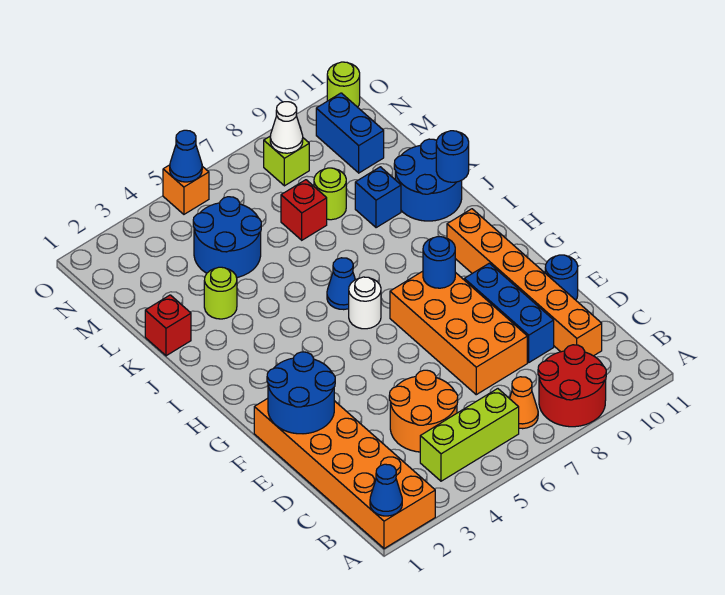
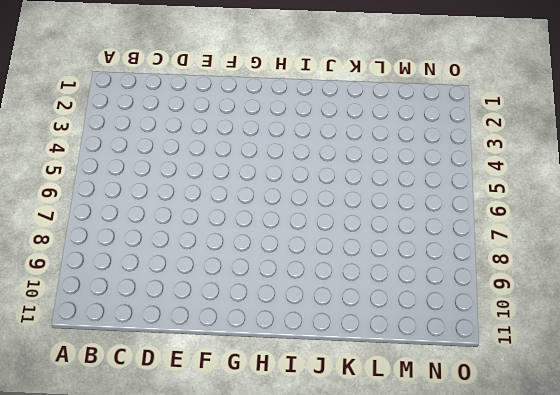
none -> orange 2x6 brick [254,398,435,549]
none -> red 2x2 round brick [538,345,606,427]
none -> lime 1x3 brick [420,389,519,481]

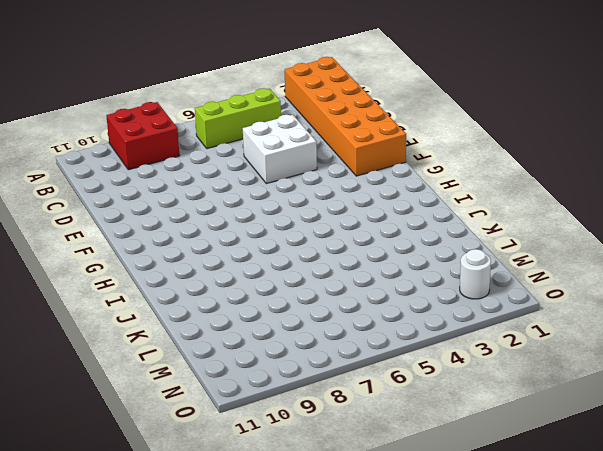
red 2x2 brick [106,102,180,170] -> red 2x2 round brick [538,345,606,427]
white 2x2 brick [243,115,317,184] -> orange 2x2 round brick [389,370,458,452]
white 1x1 round brick [460,249,491,299] -> white 1x1 round brick moved to [349,277,381,329]
none -> orange 1x1 cone [510,377,538,429]
none -> orange 1x6 brick [447,209,602,356]
none -> orange 2x4 brick [390,271,527,395]

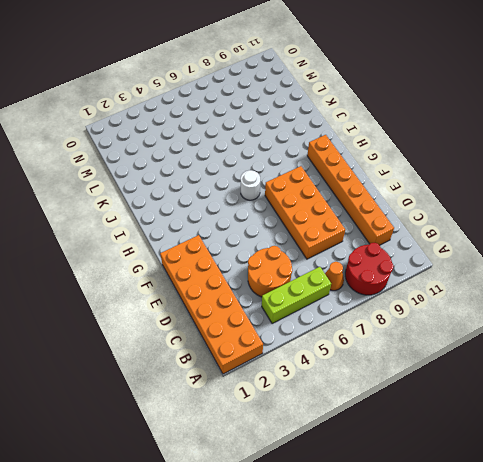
none -> blue 1x3 brick [464,263,554,362]
none -> blue 1x1 round brick [545,255,578,300]
none -> blue 1x1 cone [327,258,355,310]

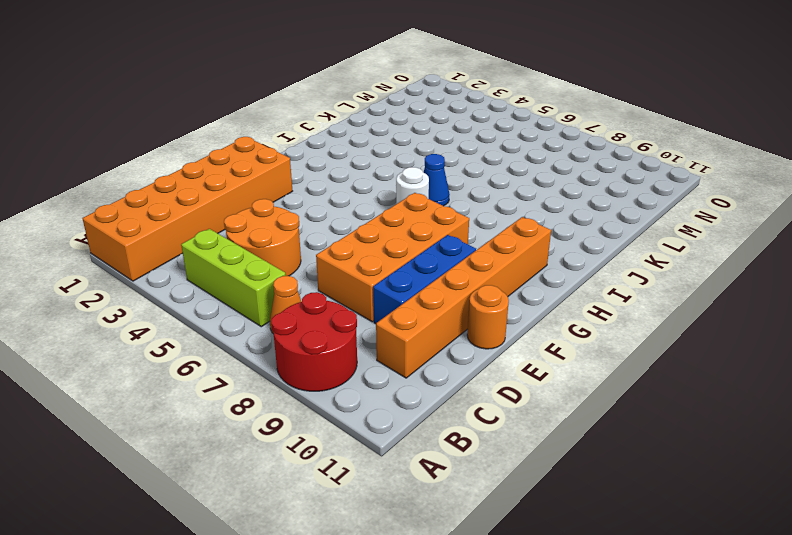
orange 1x1 round brick [467,285,509,349] -> blue 1x1 round brick [545,255,578,300]
none -> blue 2x2 round brick [394,139,462,221]
none -> red 1x1 brick [145,295,191,356]
none -> lime 1x1 round brick [204,267,237,319]

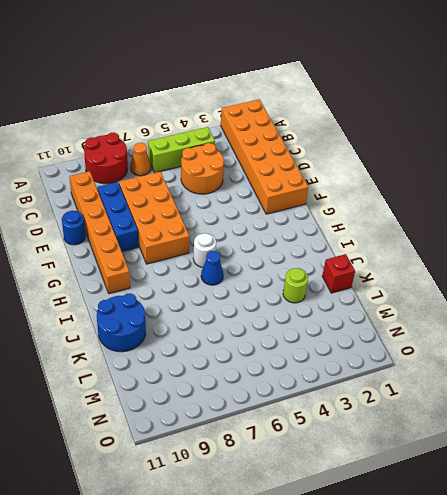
none -> blue 1x1 brick [355,167,401,228]
none -> blue 2x2 round brick [193,197,261,278]
none -> red 1x1 brick [281,180,327,240]

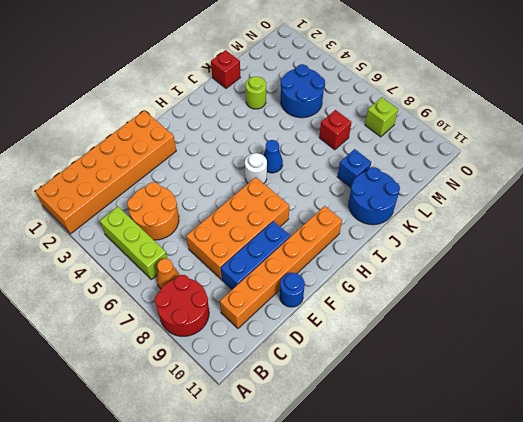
none -> lime 1x1 round brick [314,168,346,220]
none -> blue 1x2 brick [316,93,384,173]
none -> orange 1x1 brick [163,165,209,214]

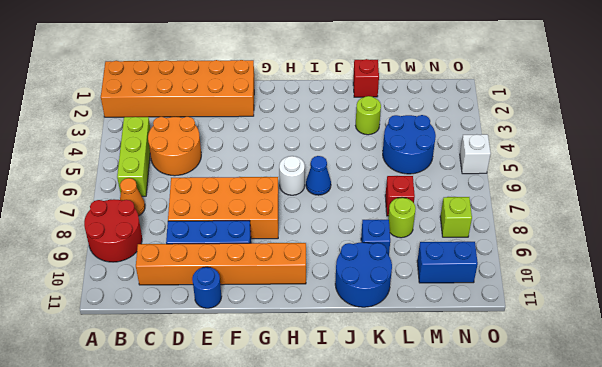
white 1x1 brick [460,134,491,174] -> orange 1x1 brick [163,165,209,214]
none -> lime 1x1 round brick [327,62,360,107]
none -> blue 1x1 cone [370,464,402,516]
none -> blue 2x2 round brick [267,352,335,434]

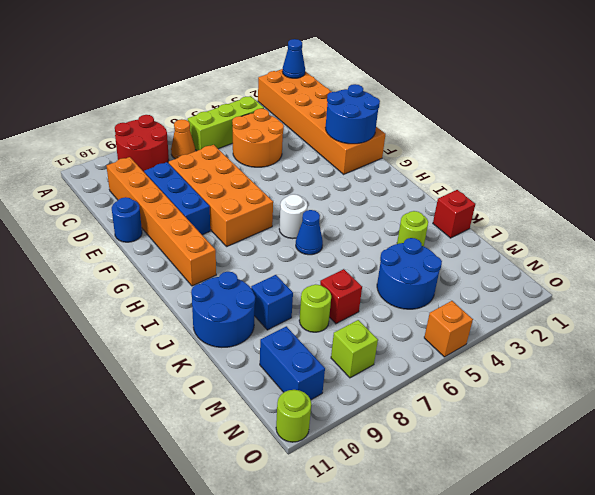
none -> blue 1x1 round brick [423,237,455,288]
none -> blue 1x1 round brick [436,131,469,182]
none -> white 1x1 cone [270,102,303,153]

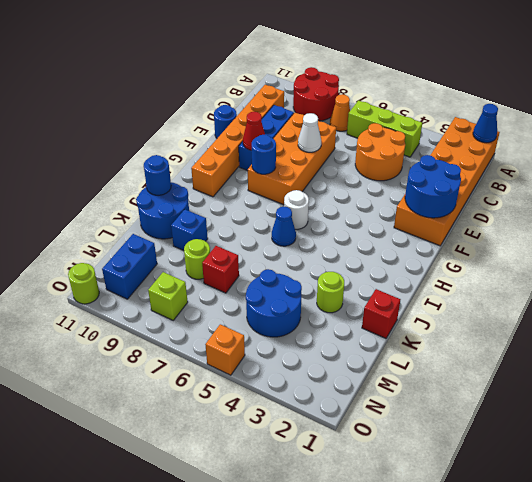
white 1x1 cone [298,113,321,152] -> white 1x1 cone moved to [270,102,303,153]
red 1x1 cone [243,112,265,150] -> none
none -> blue 1x1 cone [170,130,202,182]

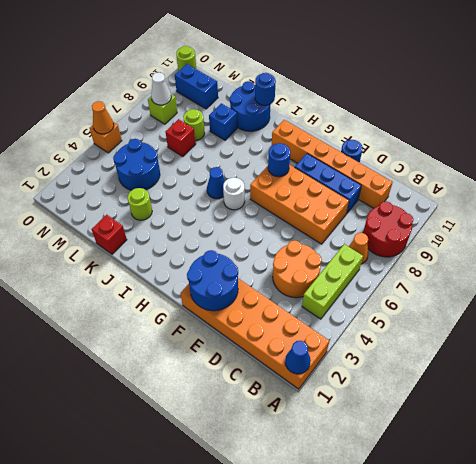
orange 1x1 cone [92,101,114,134] -> blue 1x1 cone [170,130,202,182]

